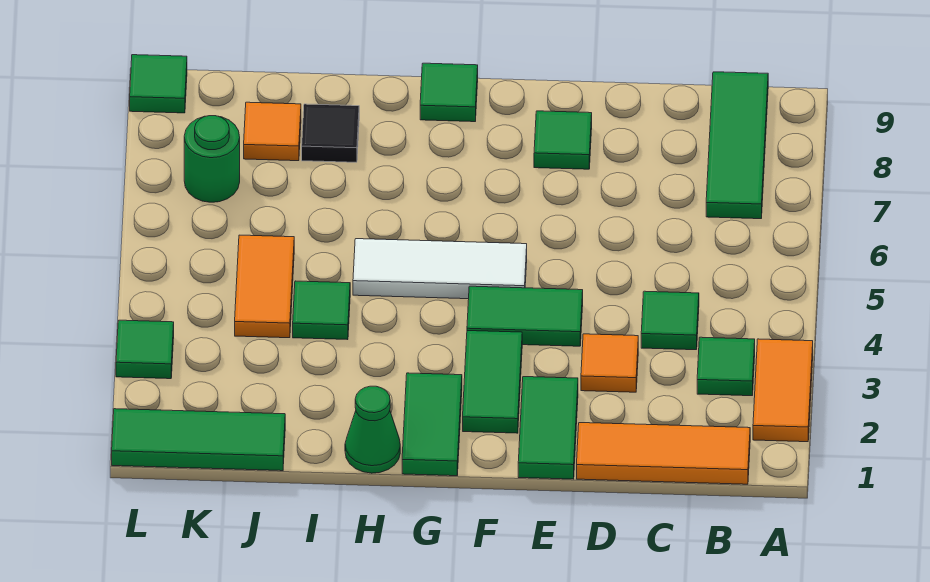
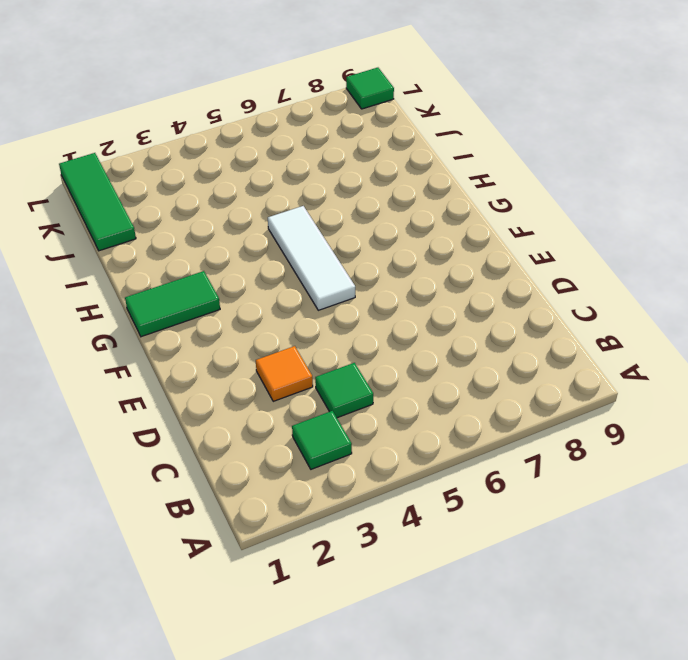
none -> orange 1x2 tile [753,339,813,442]
none -> orange 1x3 tile [577,423,750,484]
none -> green 1x3 tile [706,72,768,219]

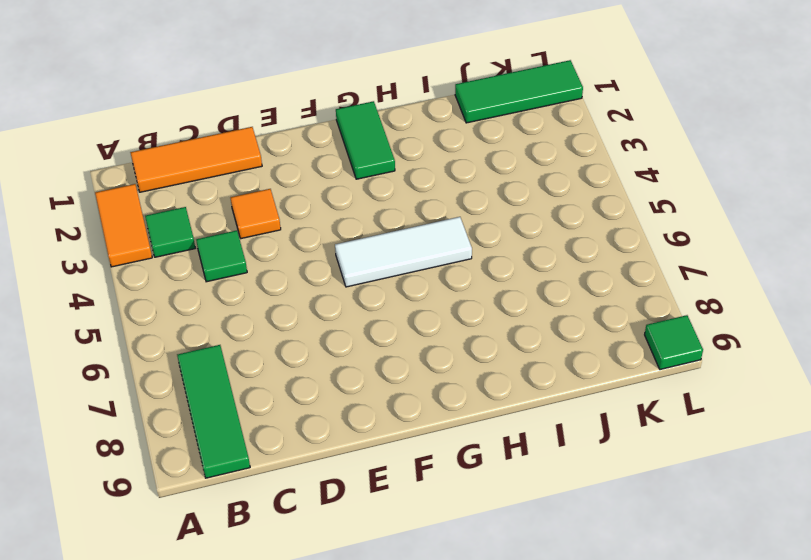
none -> green 1x2 tile [518,377,578,479]
none -> green 1x2 tile [467,286,583,346]
none -> green 1x1 tile [534,111,592,169]

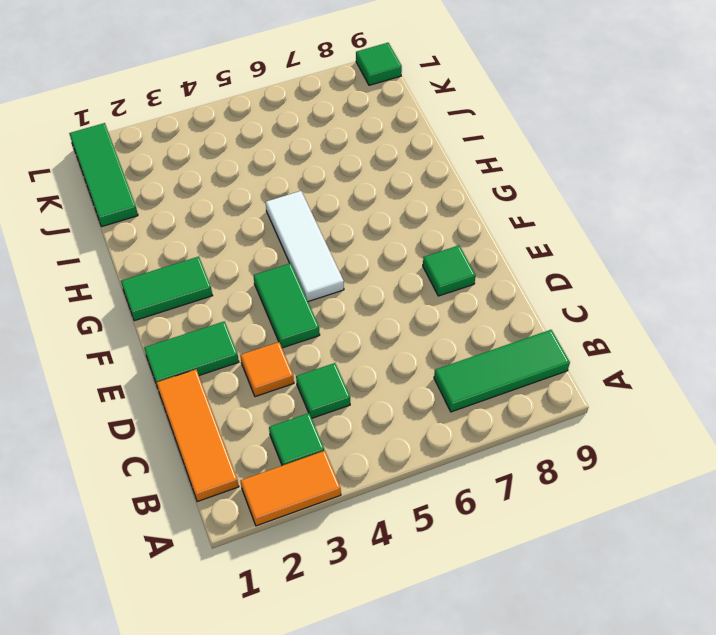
none -> green 1x2 tile [463,331,522,433]
none -> green 1x1 tile [420,63,478,122]
none -> green 1x1 cone [345,386,400,473]

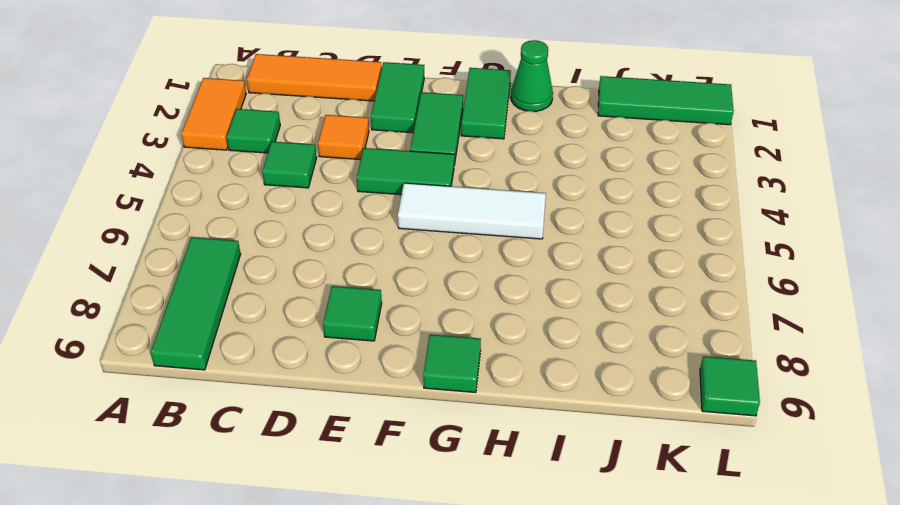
none -> green 1x1 tile [293,281,350,340]
none -> black 1x1 tile [302,104,359,162]
none -> orange 1x2 tile [235,235,294,338]

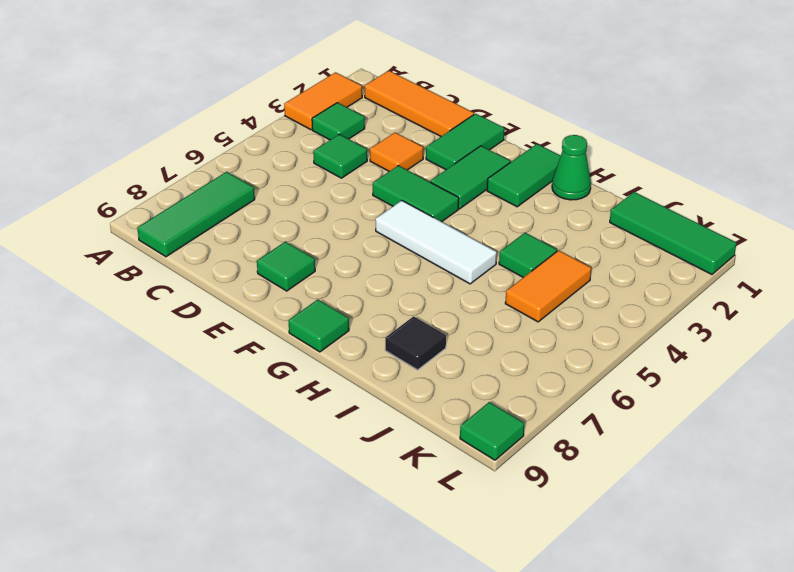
none -> orange 1x1 tile [244,102,301,161]
none -> green 1x1 round brick [184,116,240,202]
none -> green 1x1 tile [116,320,174,379]

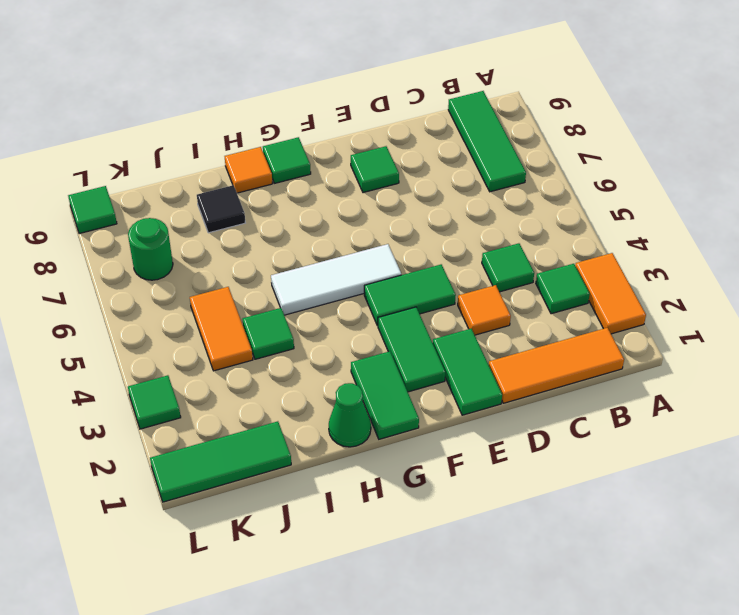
orange 1x1 tile [225,147,273,193] -> orange 1x1 tile moved to [244,102,301,161]

